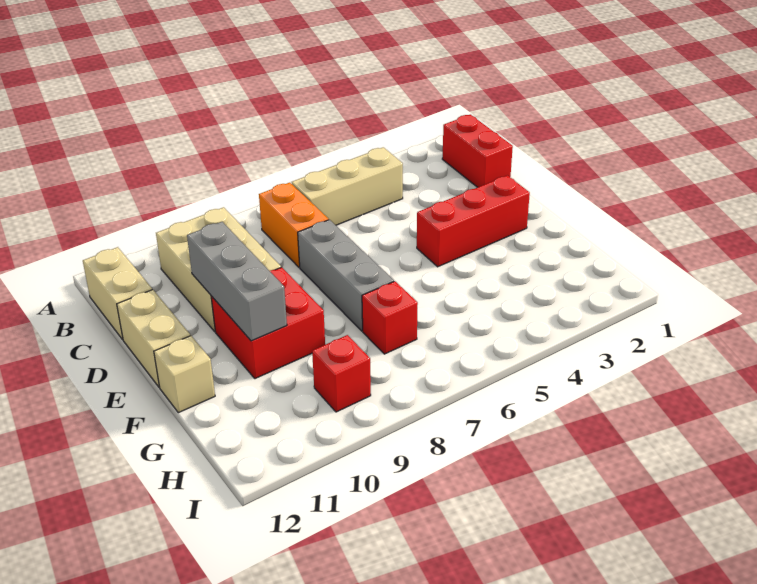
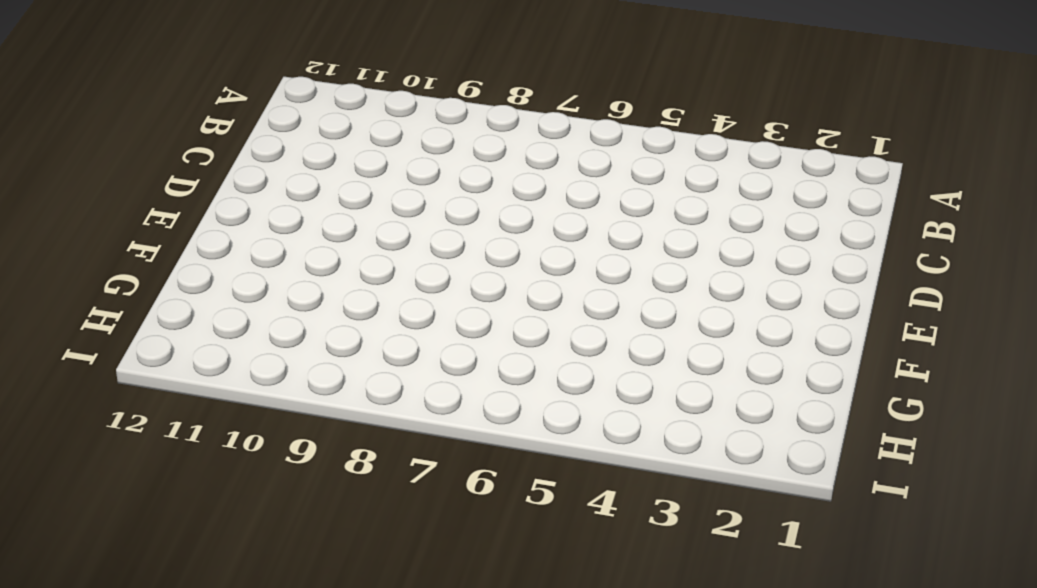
none -> red 1x2 brick [442,115,513,187]
none -> tan 1x3 brick [292,147,403,225]
none -> orange 1x2 brick [259,183,329,267]

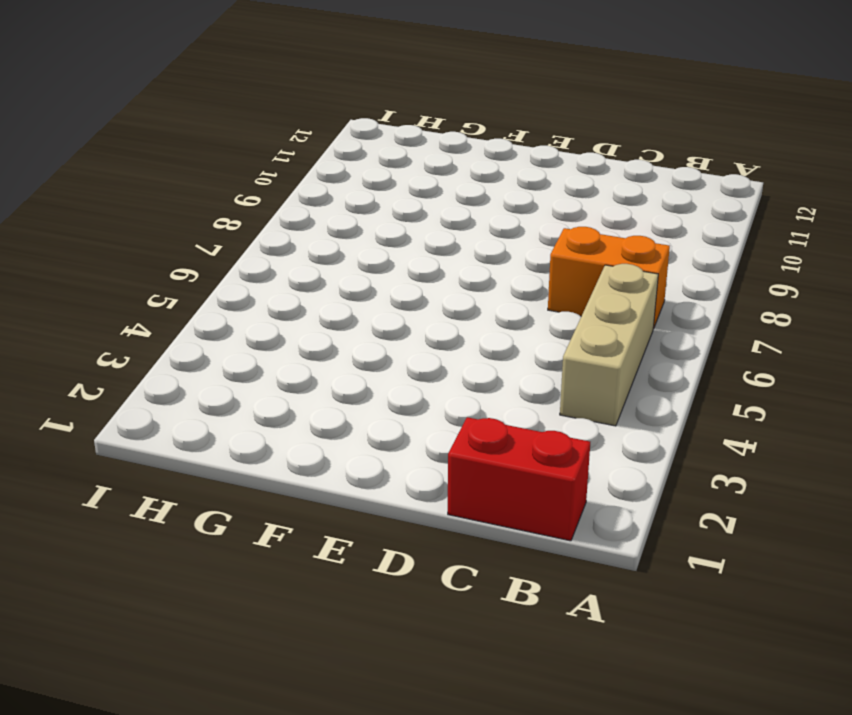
none -> tan 2x3 brick [156,207,281,332]
none -> tan 1x2 brick [83,247,152,339]
none -> grey 1x3 brick [298,220,394,331]

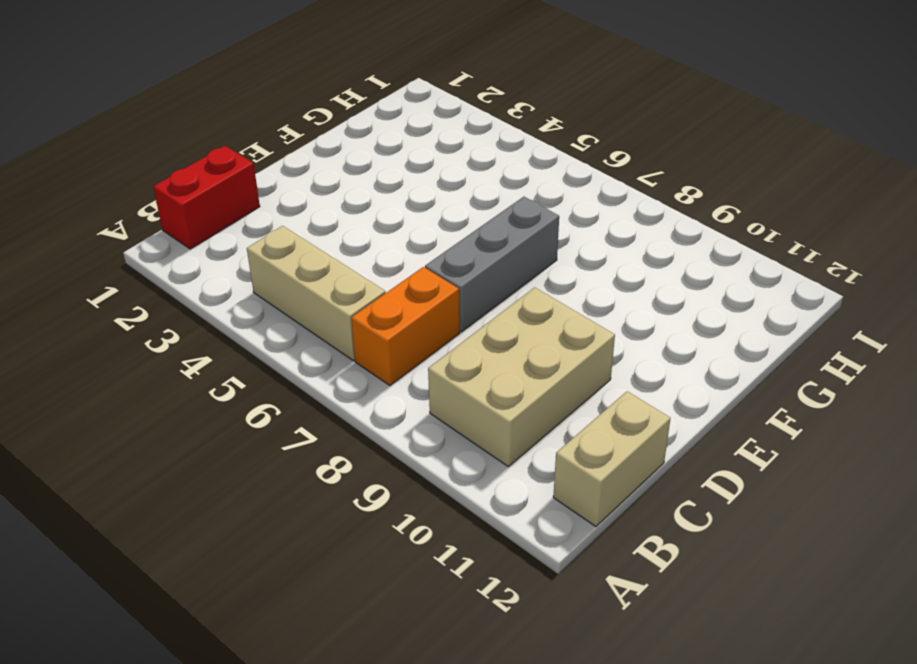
none -> tan 1x2 brick [117,290,190,387]
none -> red 1x3 brick [417,175,530,267]
none -> red 2x2 brick [211,267,325,379]

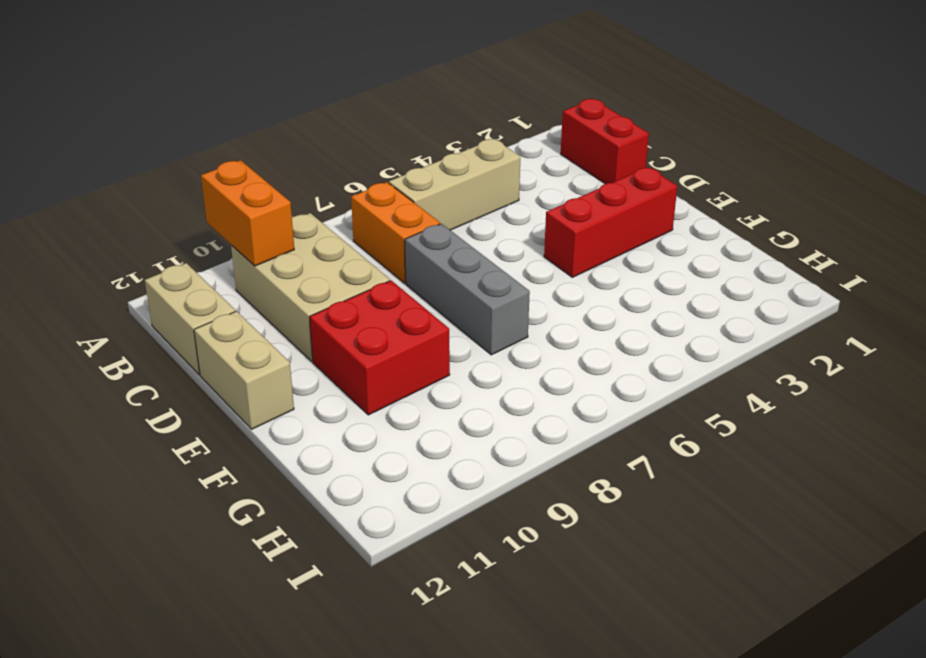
orange 1x2 brick [201,160,294,266] -> none
none -> tan 1x1 brick [154,336,215,413]
none -> red 1x1 brick [362,281,418,354]
none -> red 1x1 brick [312,335,371,412]

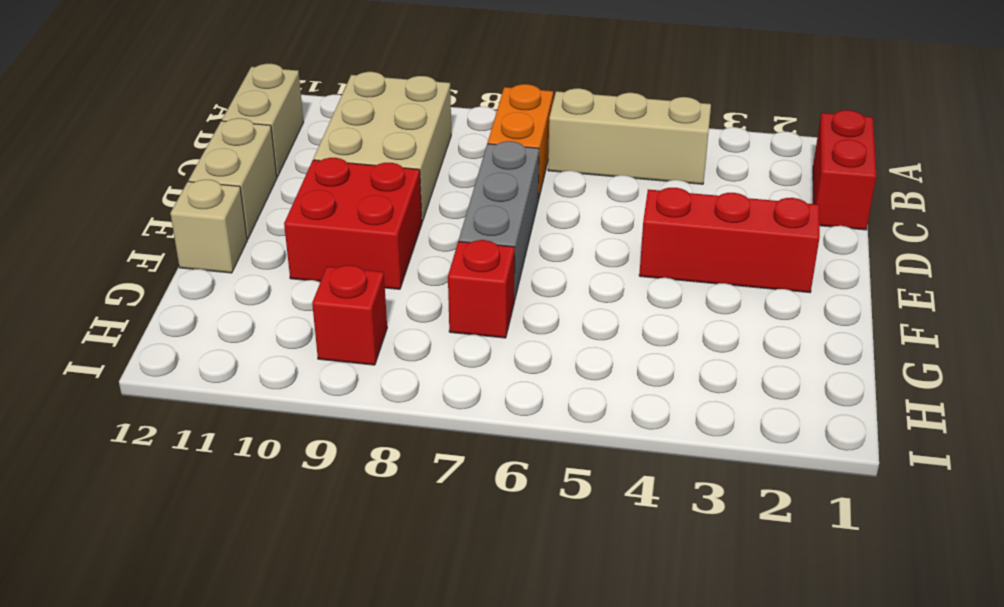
none -> grey 1x3 brick [187,222,287,341]

